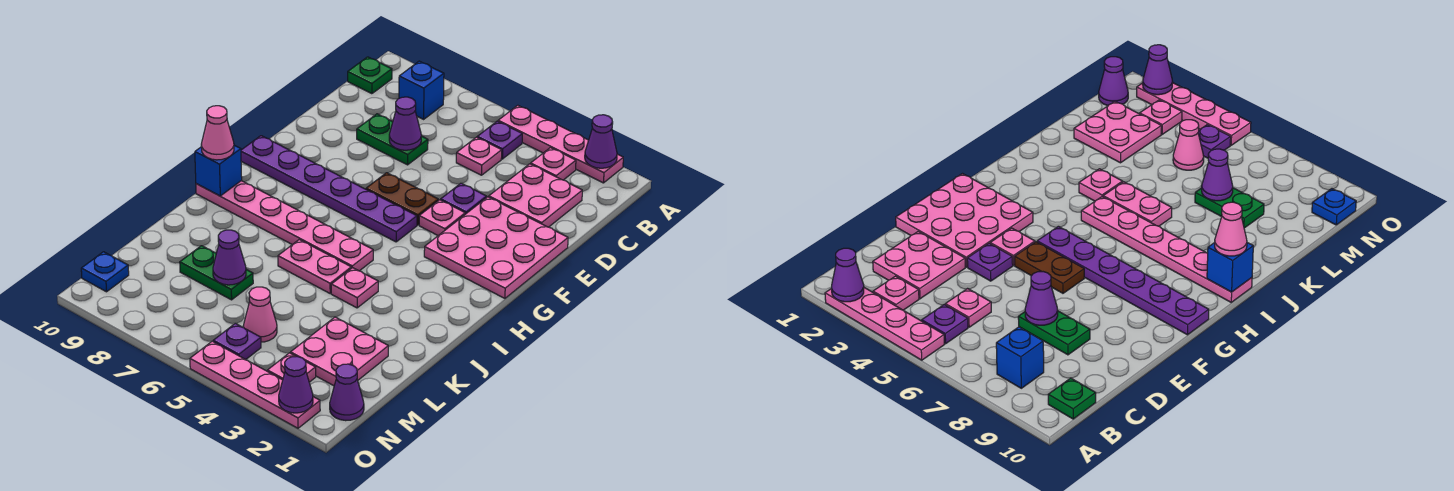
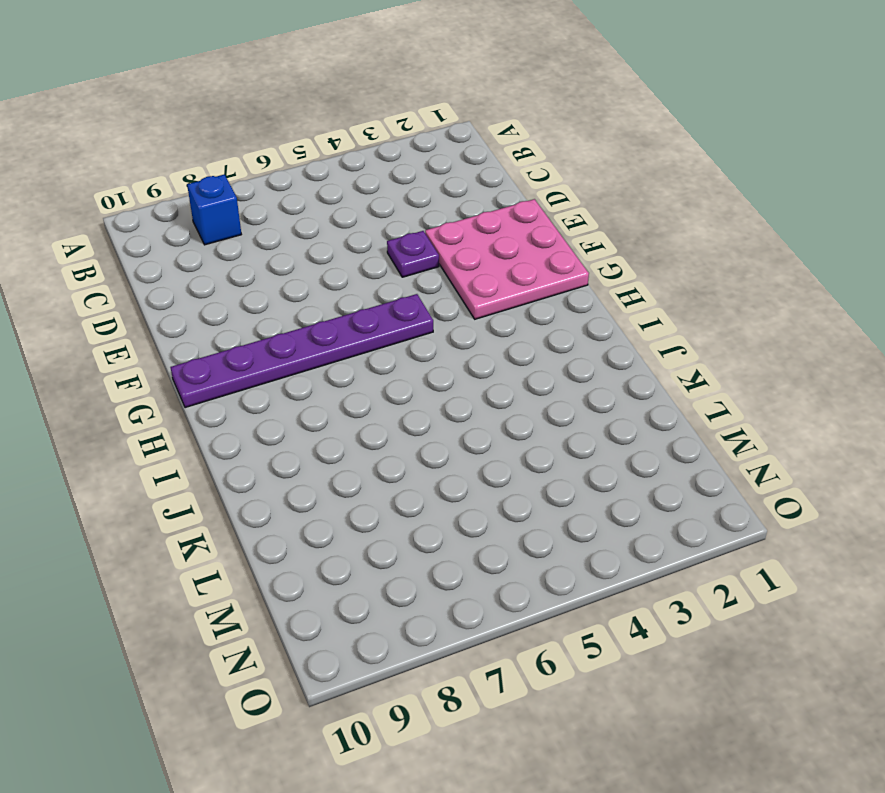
none -> pink 1x4 plate [498,105,623,183]
none -> pink 1x1 plate [531,148,576,180]
none -> purple 1x1 plate [477,121,522,159]
none -> green 1x1 plate [348,57,392,94]

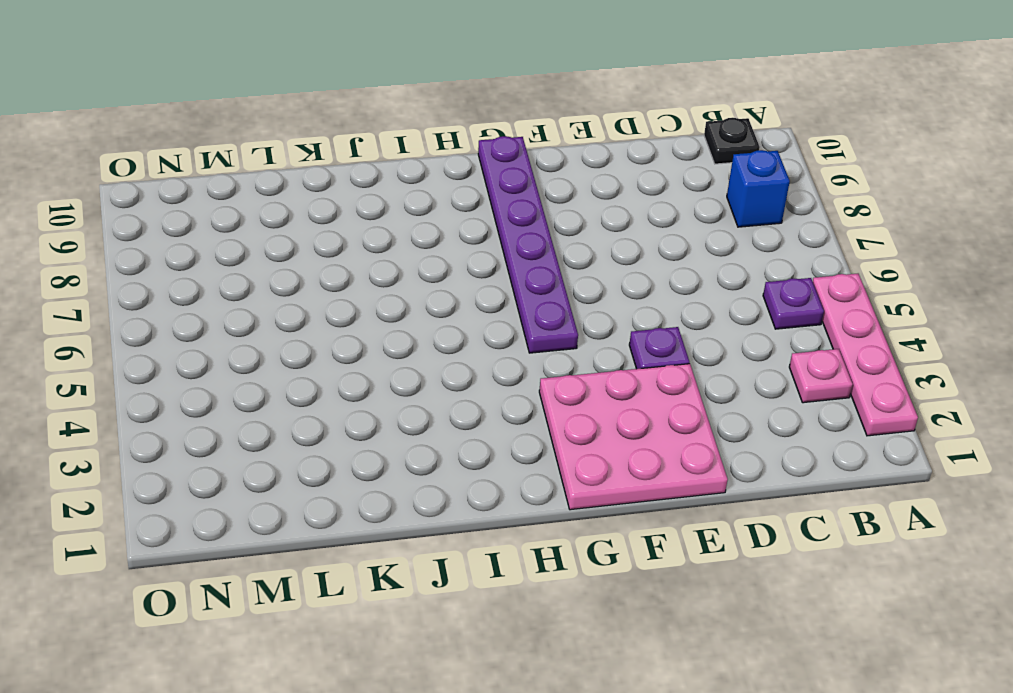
black 1x1 plate [704,118,760,164] -> green 1x1 plate [348,57,392,94]
none -> pink 2x2 plate [489,164,582,227]
none -> pink 1x1 plate [456,137,502,175]
none -> green 1x2 plate [357,114,428,165]
none -> pink 1x1 plate [419,200,465,235]

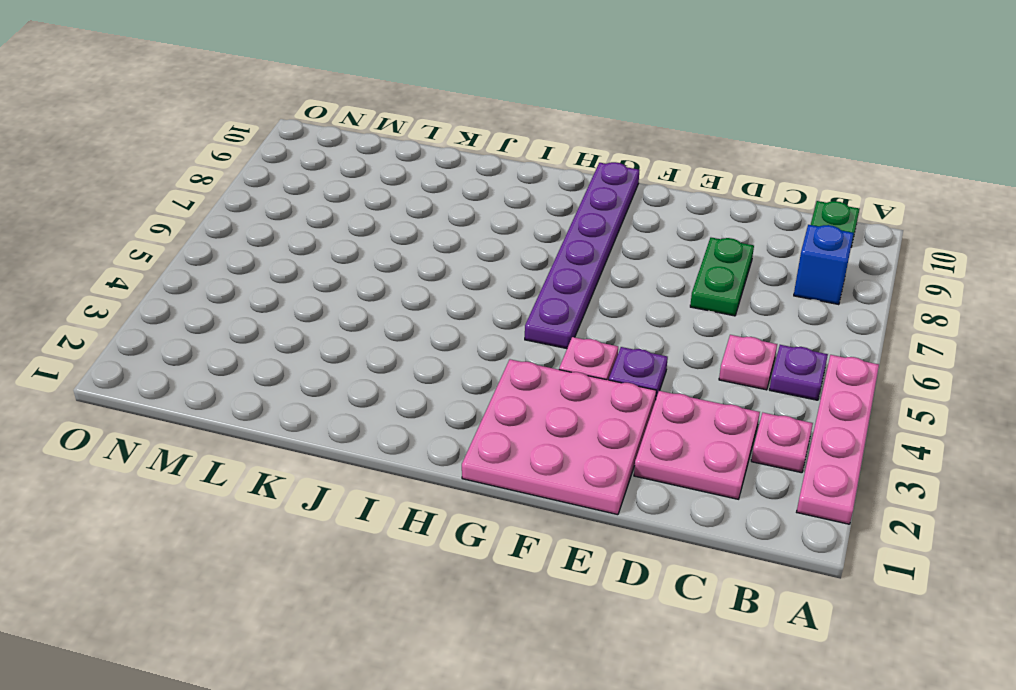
none -> brown 1x2 plate [366,173,438,225]
none -> pink 1x6 plate [196,181,373,271]
none -> pink 1x1 plate [331,268,378,308]
none -> pink 1x2 plate [278,240,351,293]

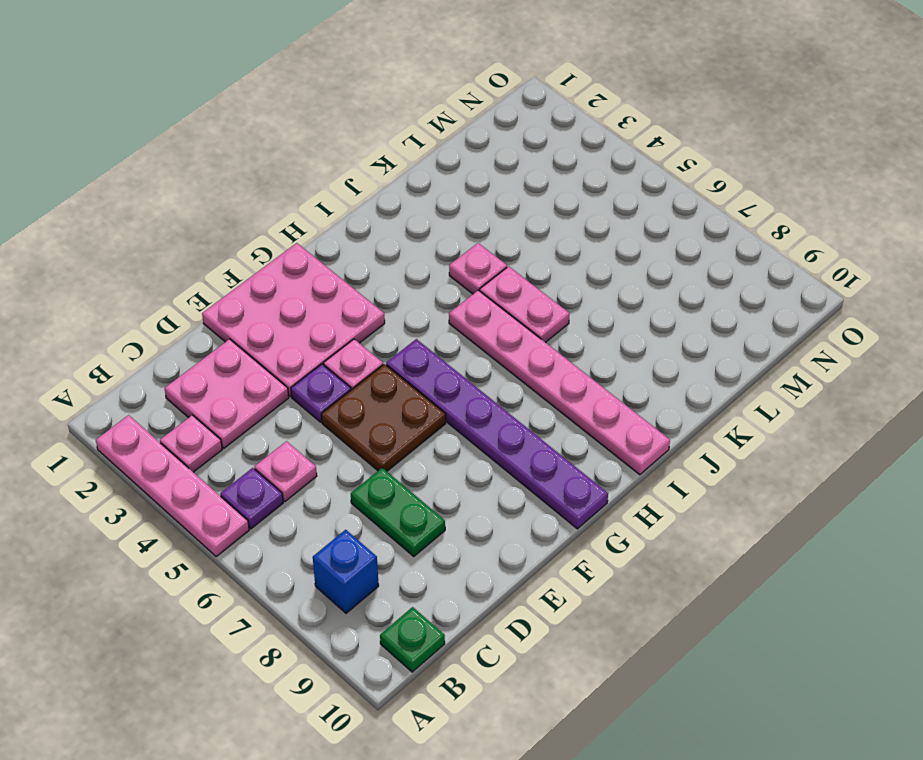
brown 2x2 plate [321,364,446,471] -> brown 1x2 plate [366,173,438,225]
none -> pink 2x2 plate [291,317,388,386]
none -> green 1x2 plate [180,246,253,300]
none -> pink 1x1 cone [243,287,277,342]
none -> purple 1x1 cone [330,364,364,421]

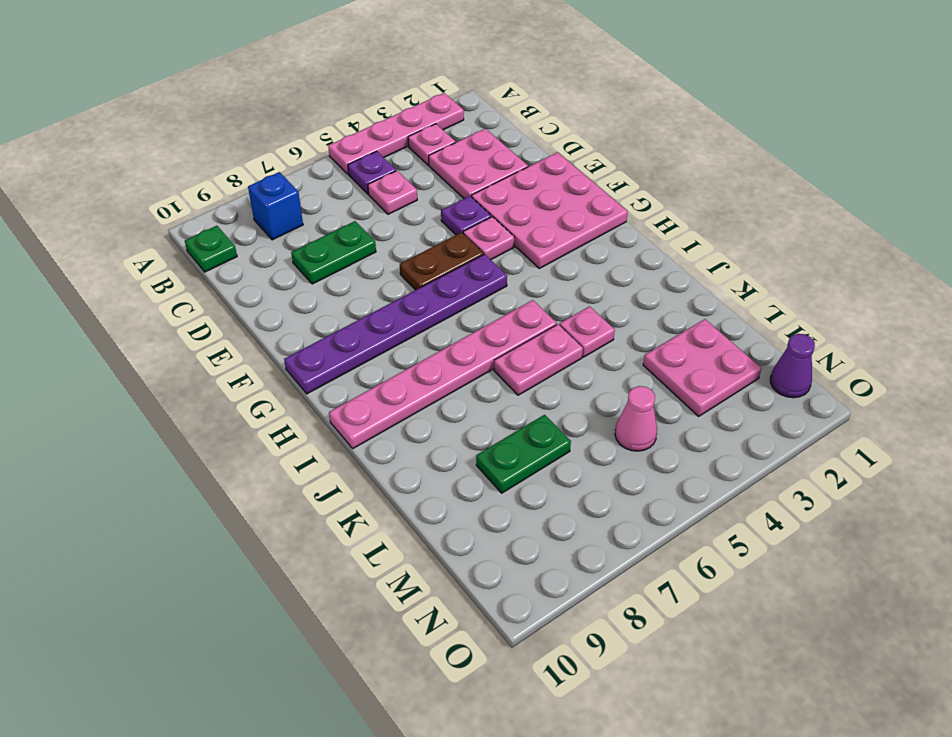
none -> pink 1x1 plate [267,353,316,382]
none -> purple 1x1 plate [213,323,261,359]
none -> blue 1x1 plate [81,252,129,292]
none -> pink 1x4 plate [190,341,320,428]

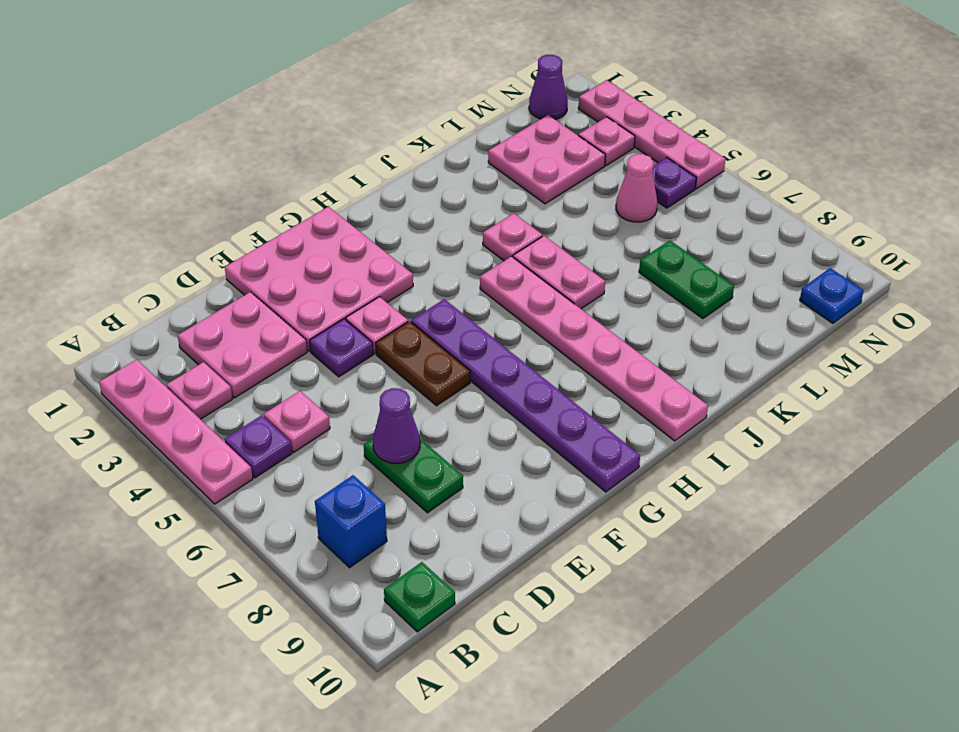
none -> purple 1x1 cone [585,115,617,168]
none -> blue 1x1 brick [195,145,242,196]
none -> purple 1x1 cone [213,230,246,285]
none -> purple 1x1 cone [279,357,313,413]

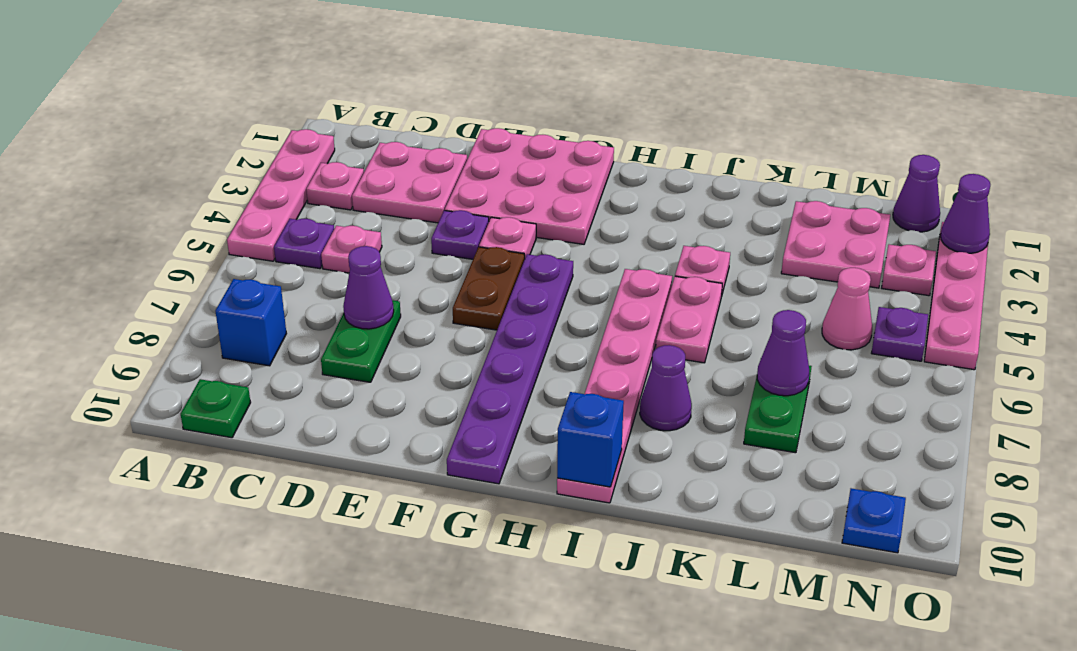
purple 1x1 cone [640,345,692,431] -> purple 1x1 cone moved to [585,115,617,168]
none -> pink 1x1 cone [201,106,234,160]

